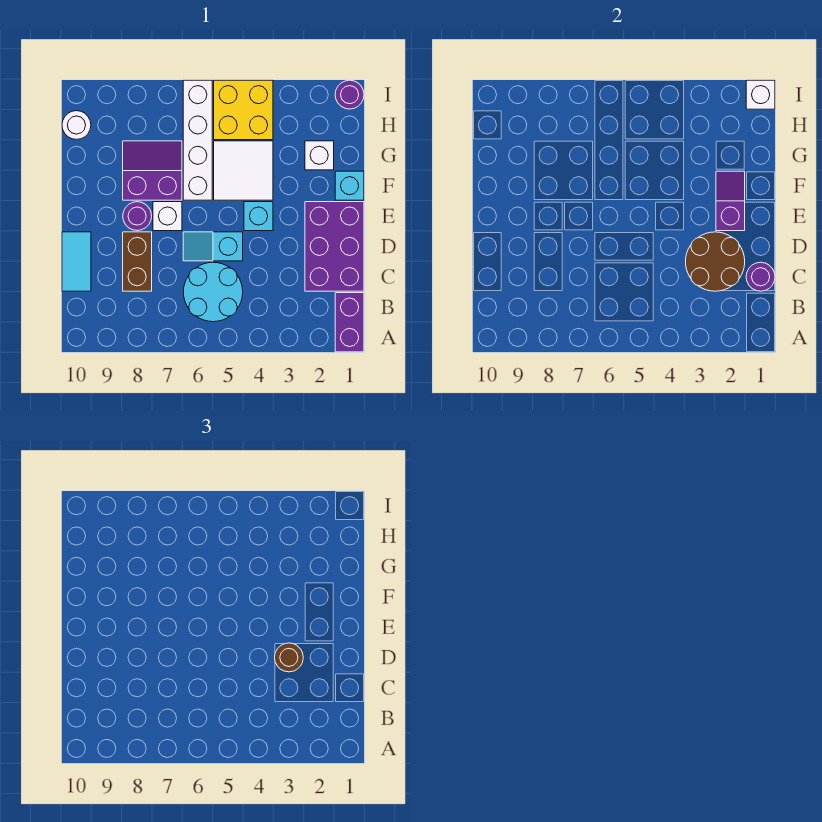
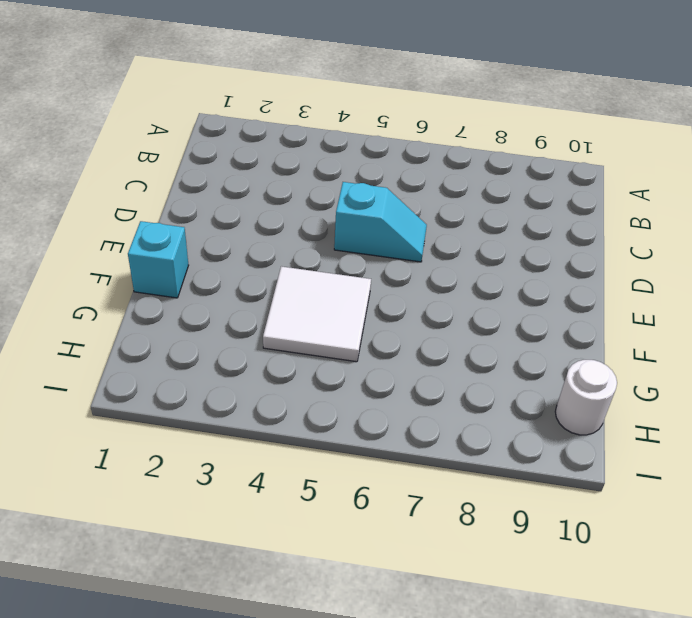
none -> purple 1x2 brick [335,293,364,352]
none -> cyan 2x2 round brick [183,262,243,322]
none -> purple 2x3 brick [305,202,364,291]

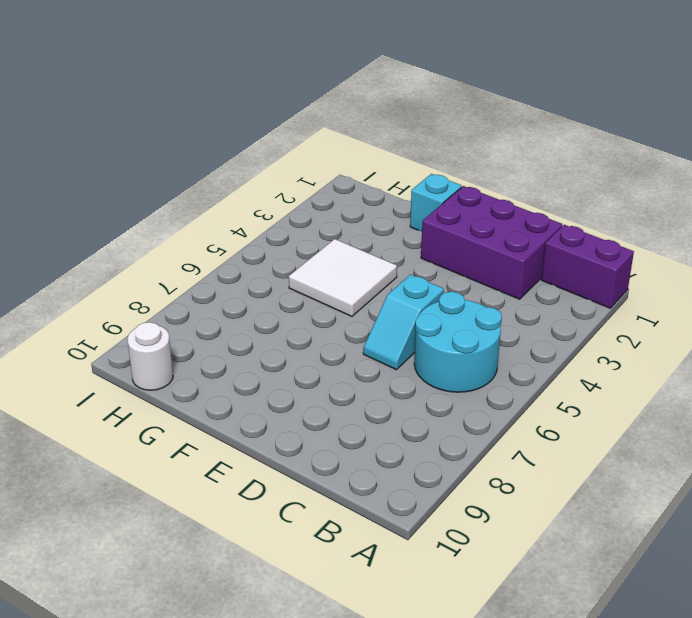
none -> brown 1x2 brick [123,232,152,291]
none -> cyan 1x2 tile [62,232,91,291]
none -> cyan 1x1 brick [244,202,273,231]

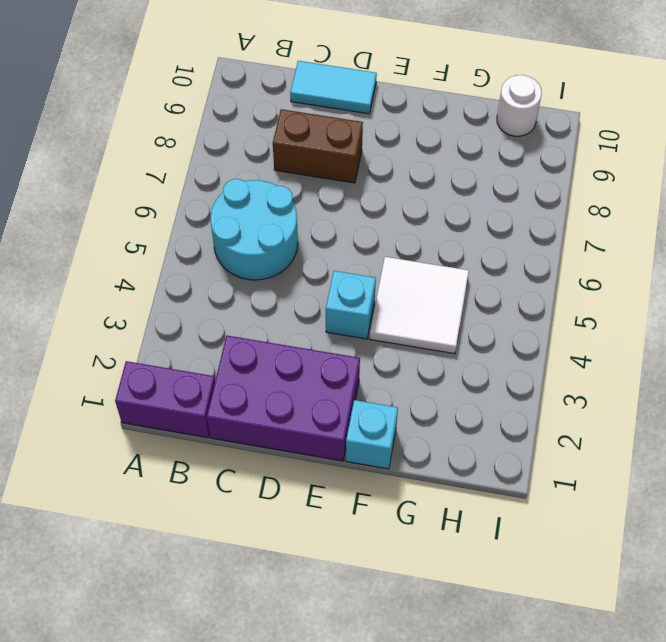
none -> cyan 1x2 slope [183,232,243,261]
none -> white 1x1 brick [153,202,182,231]
none -> purple 1x1 round brick [123,202,152,231]

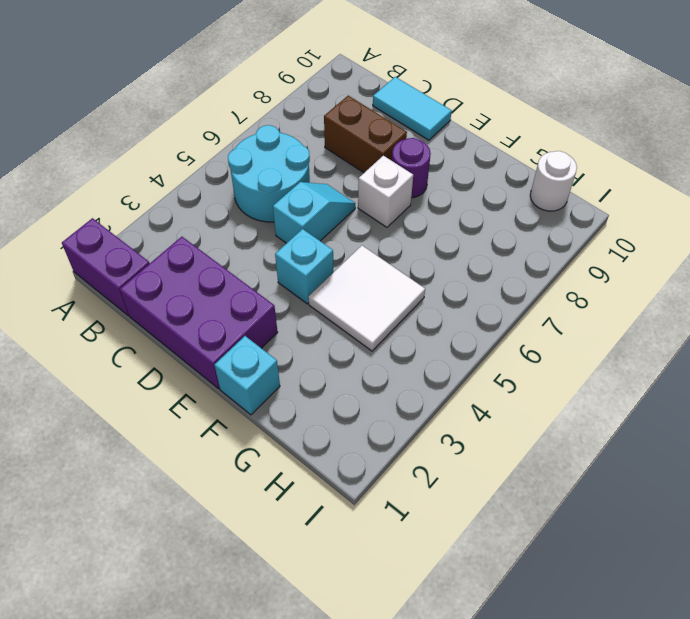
none -> white 1x4 brick [183,80,212,200]
none -> purple 2x2 slope [123,141,182,200]
none -> white 1x1 brick [305,141,334,170]

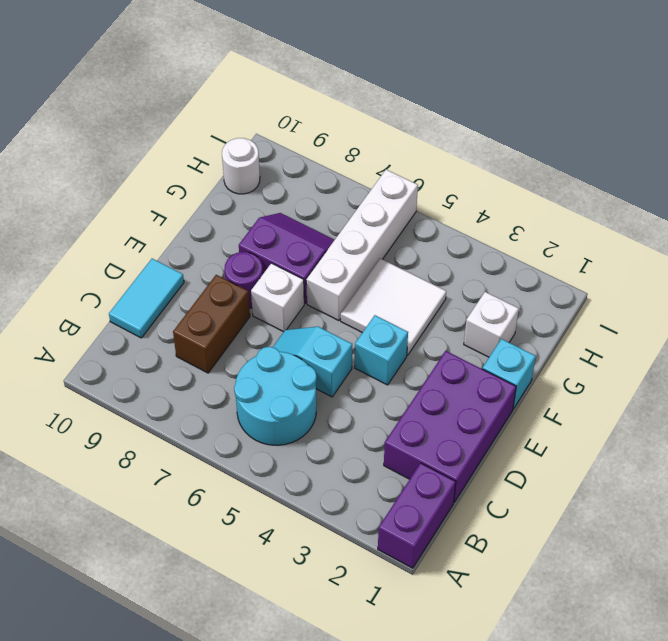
none -> yellow 2x2 brick [214,80,273,140]
none -> purple 1x1 round brick [335,80,364,109]
none -> purple 1x1 round brick [746,262,775,291]

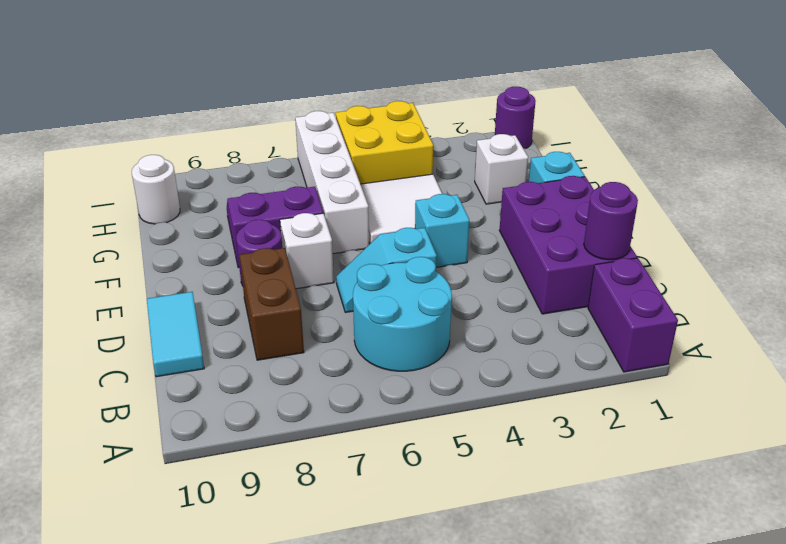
none -> brown 2x2 round brick [686,232,745,291]
none -> purple 1x2 slope [716,171,745,231]
none -> white 1x1 brick [746,80,775,109]

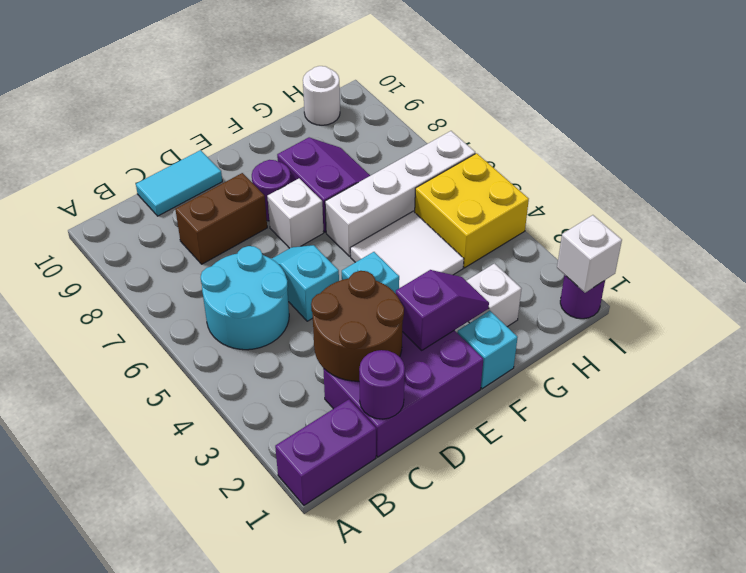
none -> brown 1x1 round brick [275,643,303,672]

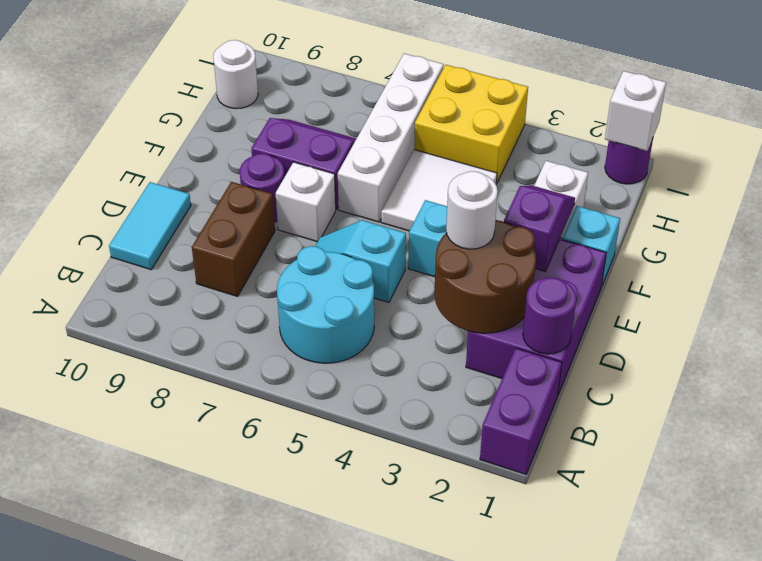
white 1x1 round brick [446,171,498,249] -> brown 1x1 round brick [275,643,303,672]

